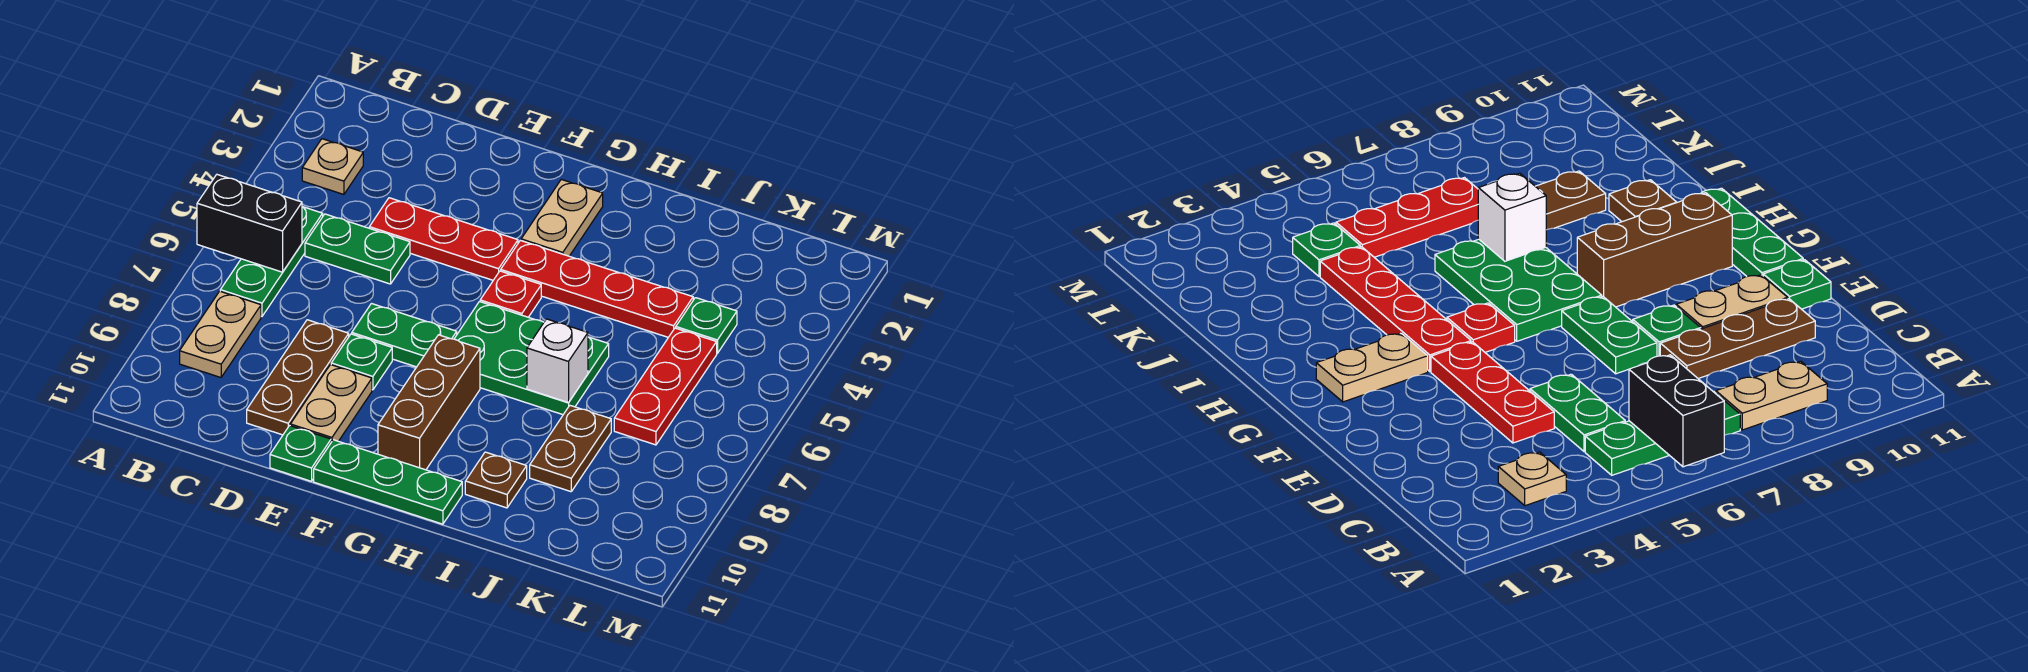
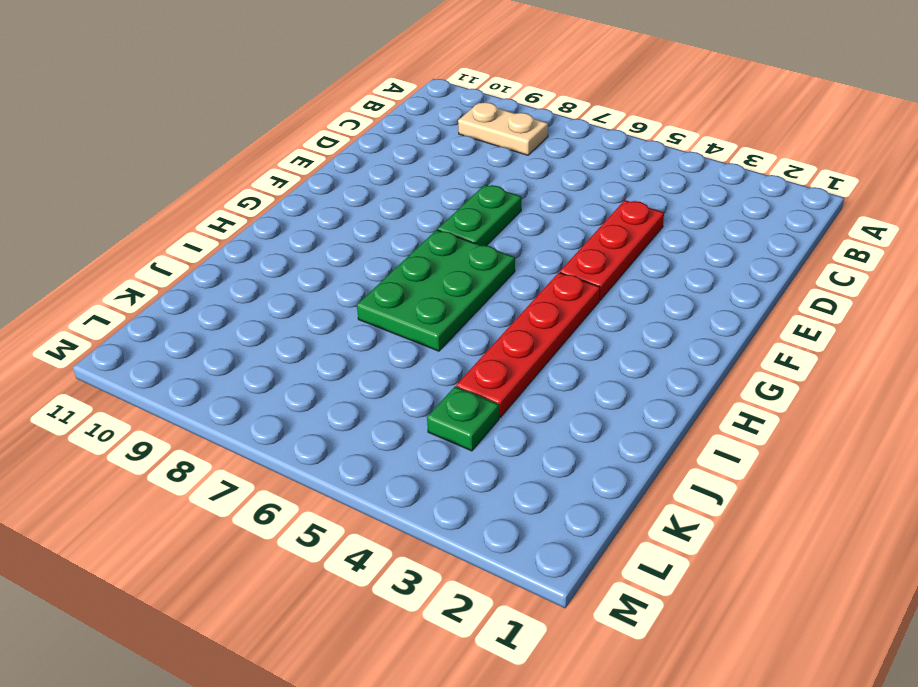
none -> tan 1x1 plate [302,139,363,194]
none -> green 1x3 plate [220,207,323,316]
none -> green 1x2 plate [305,214,410,284]

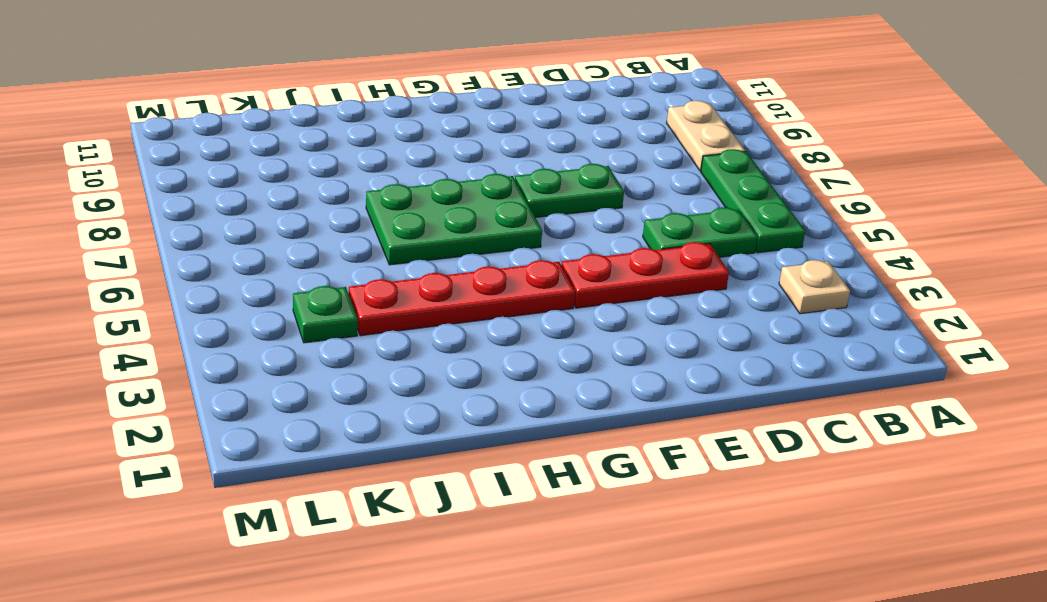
none -> brown 1x3 plate [247,320,349,435]
none -> green 1x1 plate [331,334,392,390]
none -> tan 1x2 plate [290,365,372,442]

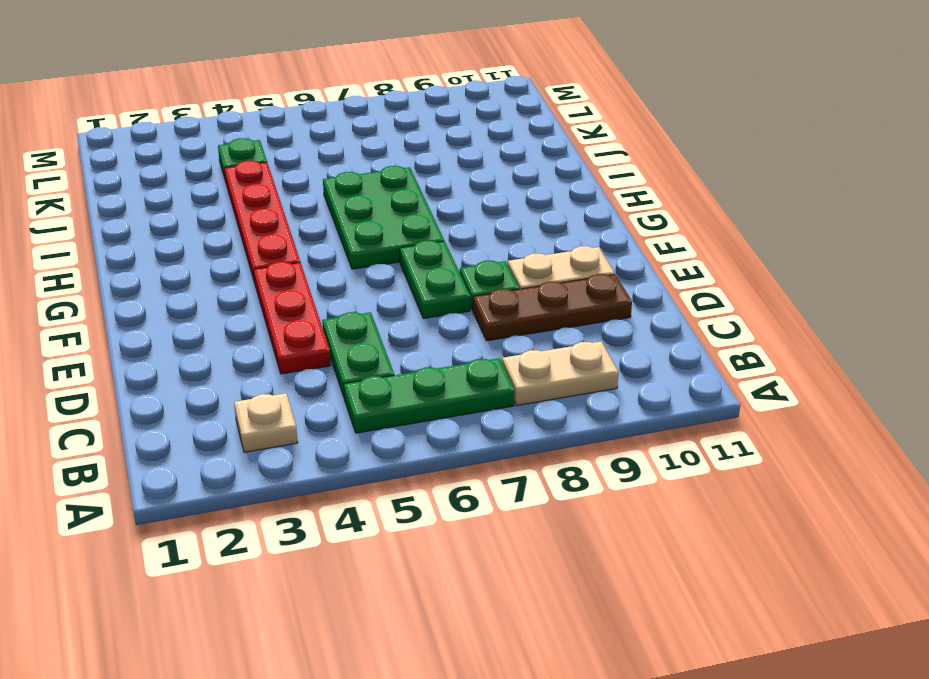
none -> green 1x1 plate [270,426,331,481]
none -> green 1x3 plate [314,440,462,524]
none -> tan 1x2 plate [521,179,603,256]

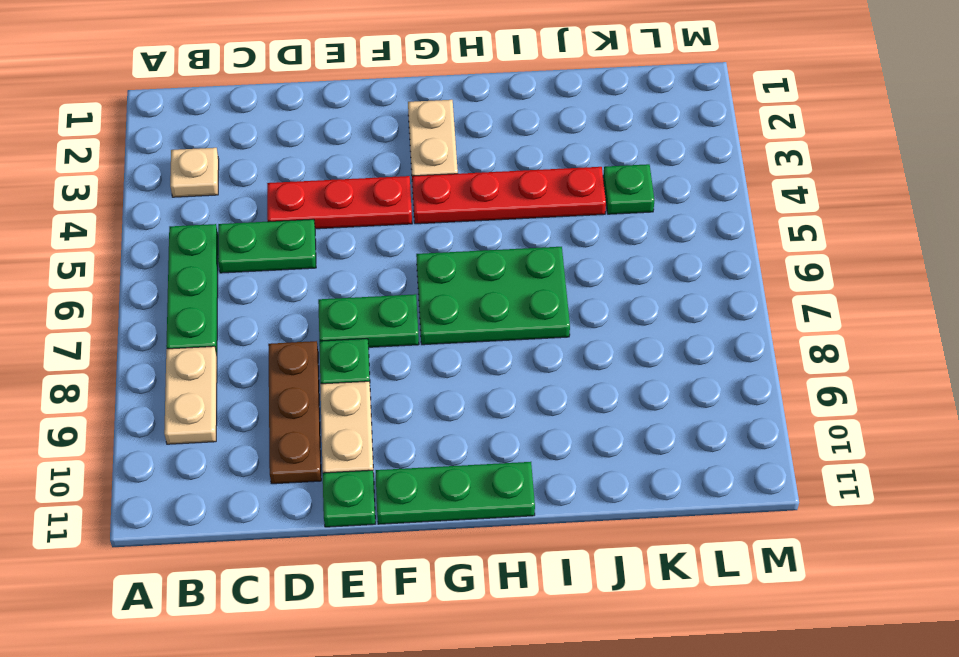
none -> red 1x1 plate [480,271,541,317]
none -> brown 1x3 brick [378,335,480,470]
none -> brown 1x1 plate [465,452,527,508]

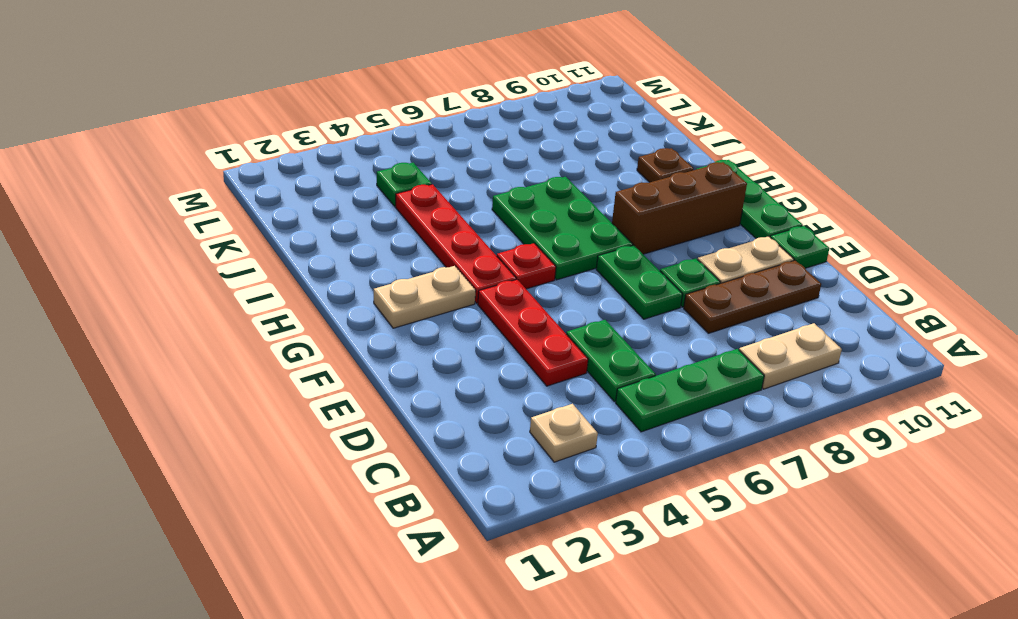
none -> brown 1x2 plate [530,406,611,492]
none -> red 1x3 plate [614,328,717,445]
none -> black 1x2 brick [197,175,302,272]

